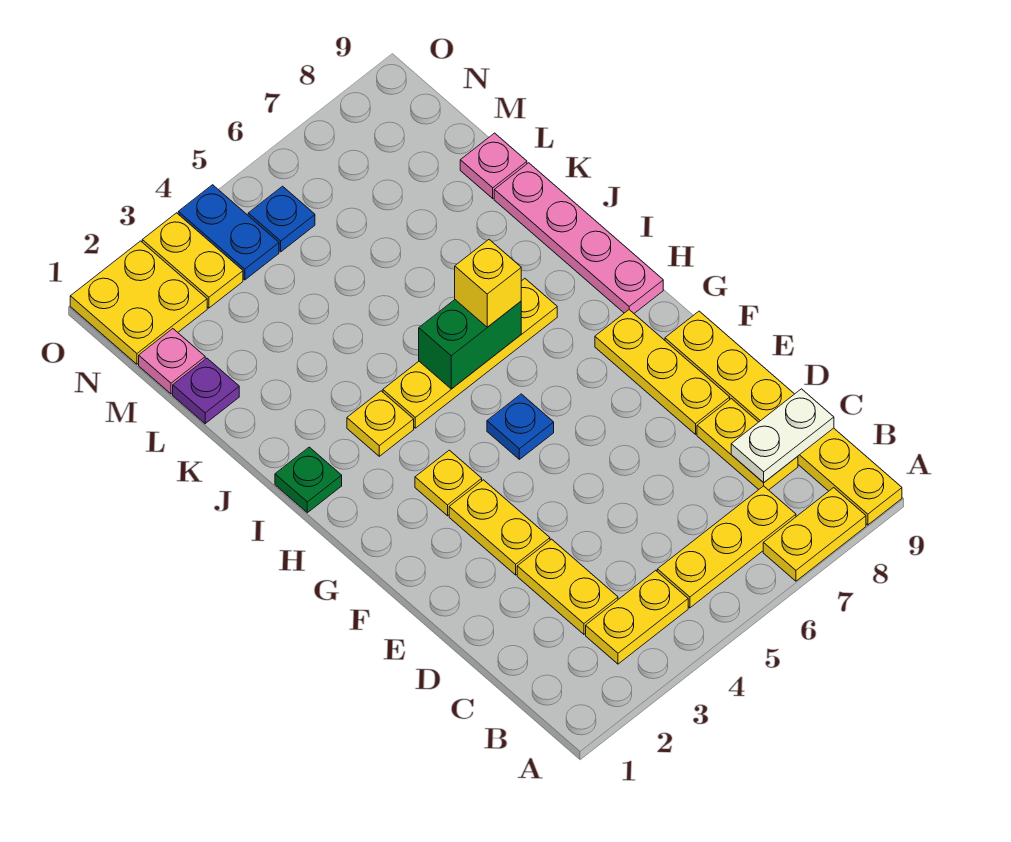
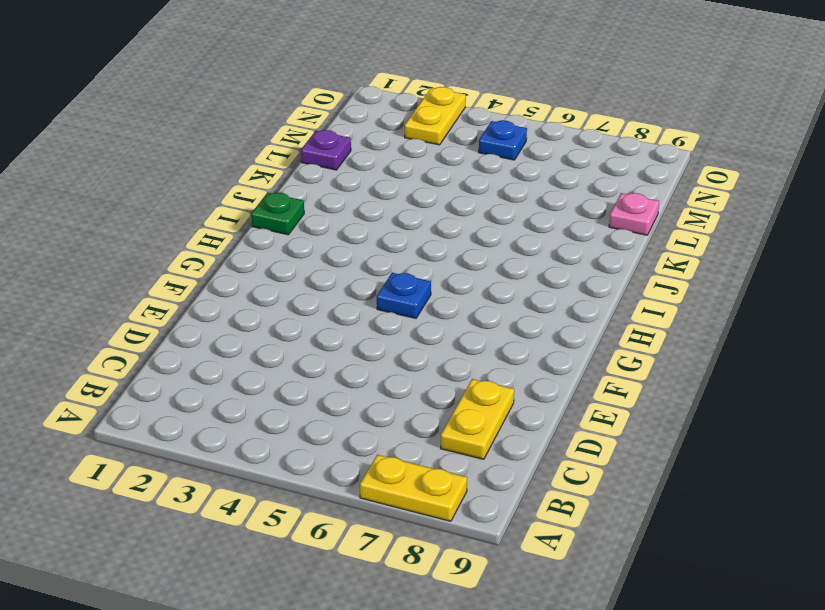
none -> yellow 1x6 plate [665,311,902,525]
none -> yellow 1x2 plate [586,570,688,664]
none -> yellow 1x3 plate [657,486,796,608]

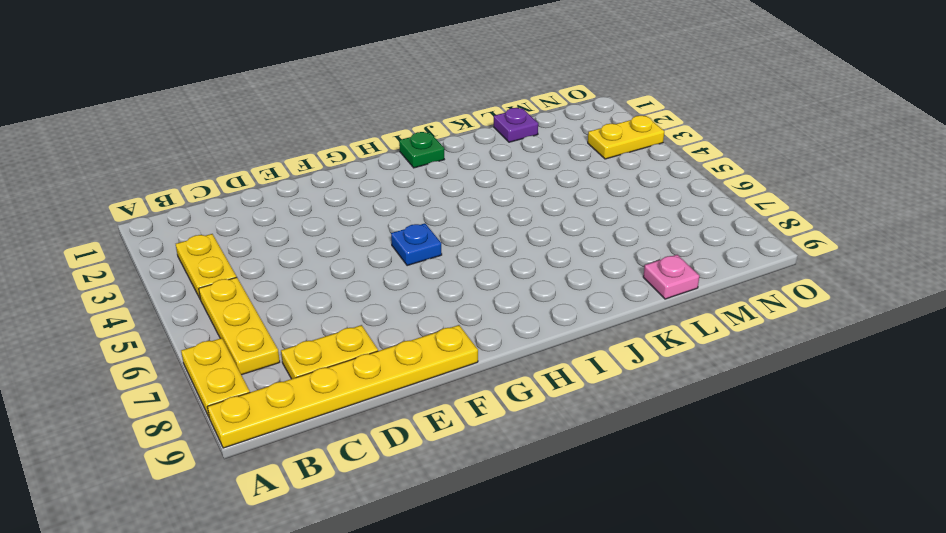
none -> yellow 1x2 plate [517,539,618,634]
none -> yellow 1x2 plate [449,480,550,575]
none -> yellow 1x3 plate [595,310,730,434]

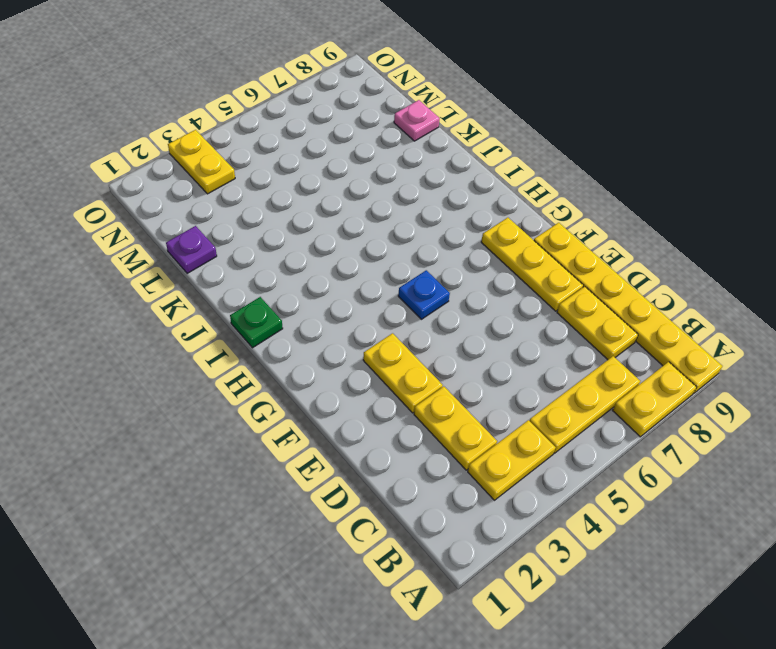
none -> yellow 1x1 plate [415,450,482,516]
none -> pink 1x4 plate [494,163,663,313]
none -> yellow 1x1 plate [347,391,414,456]

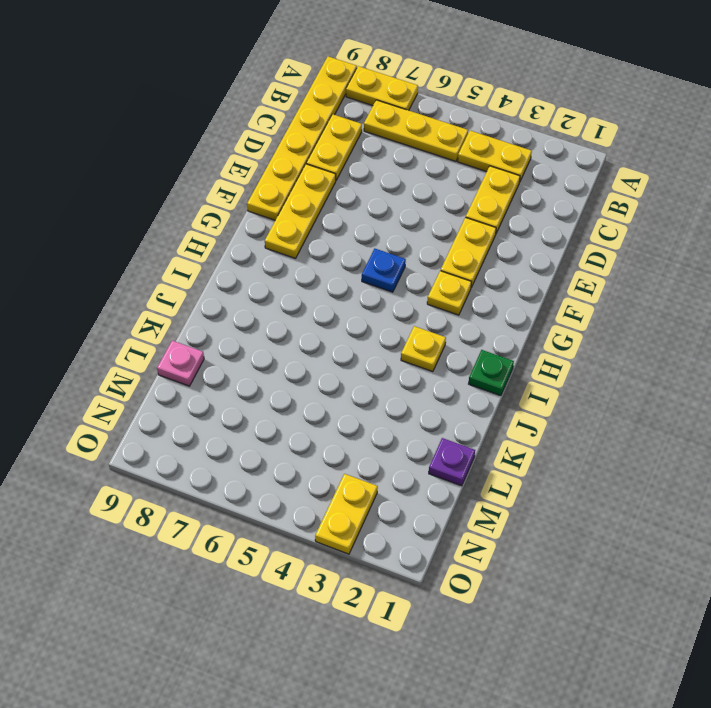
none -> pink 1x4 plate [494,163,663,313]
none -> yellow 1x4 plate [383,279,557,428]
none -> pink 1x1 plate [139,329,205,394]

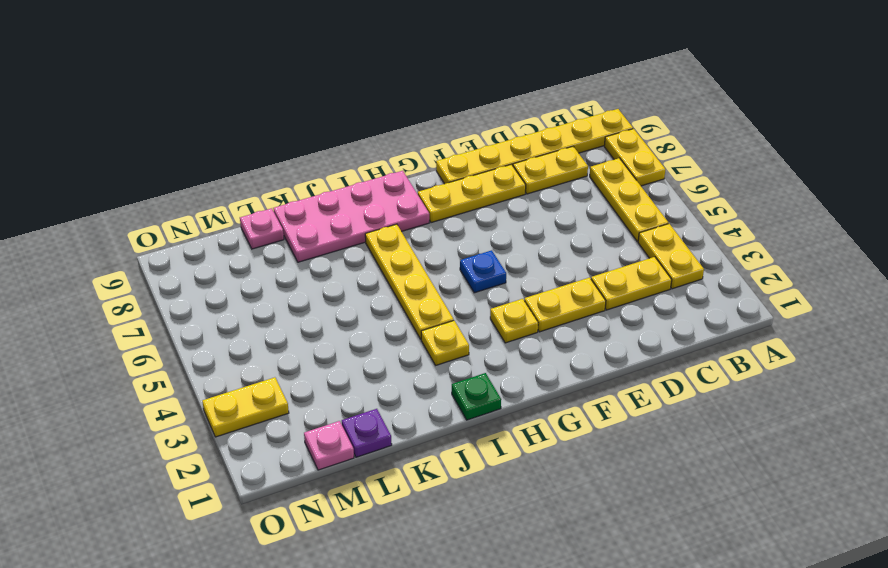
pink 2x4 plate [274,171,429,262] -> pink 1x4 plate [494,163,663,313]
none -> yellow 2x2 plate [70,241,207,364]
none -> blue 1x2 plate [178,185,279,280]
none -> blue 1x1 plate [248,186,315,252]

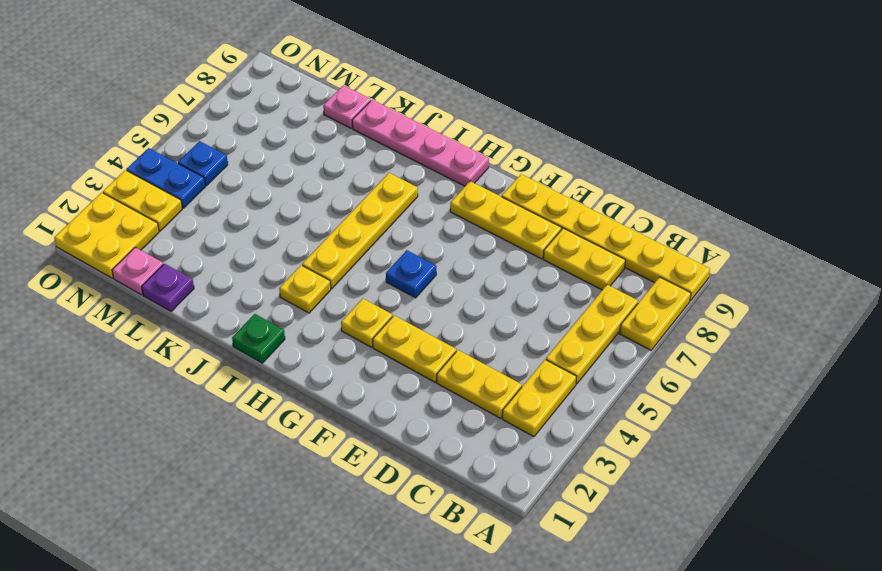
none -> white 1x2 plate [731,389,834,483]
none -> green 1x2 brick [419,300,521,389]
none -> yellow 1x1 brick [455,240,521,327]

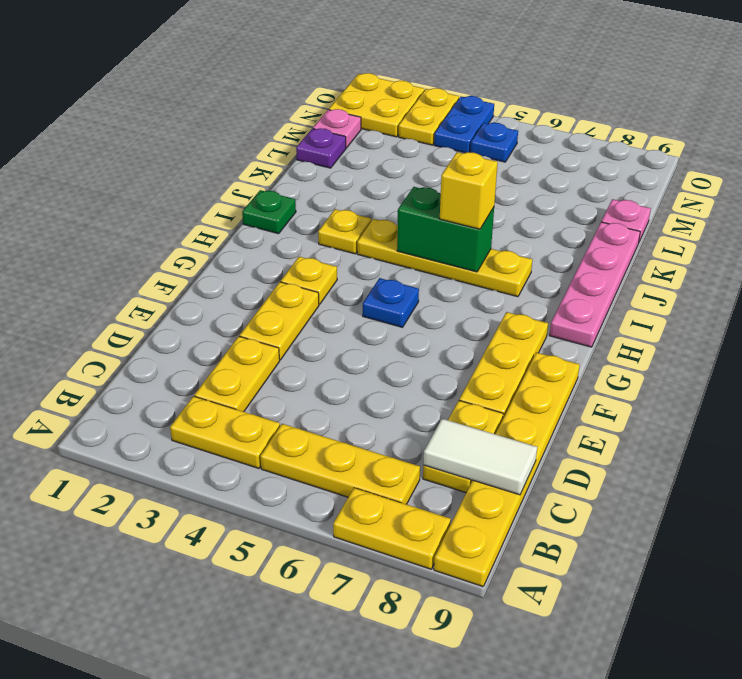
white 1x2 tile [423,419,537,495] -> white 1x2 plate [731,389,834,483]

